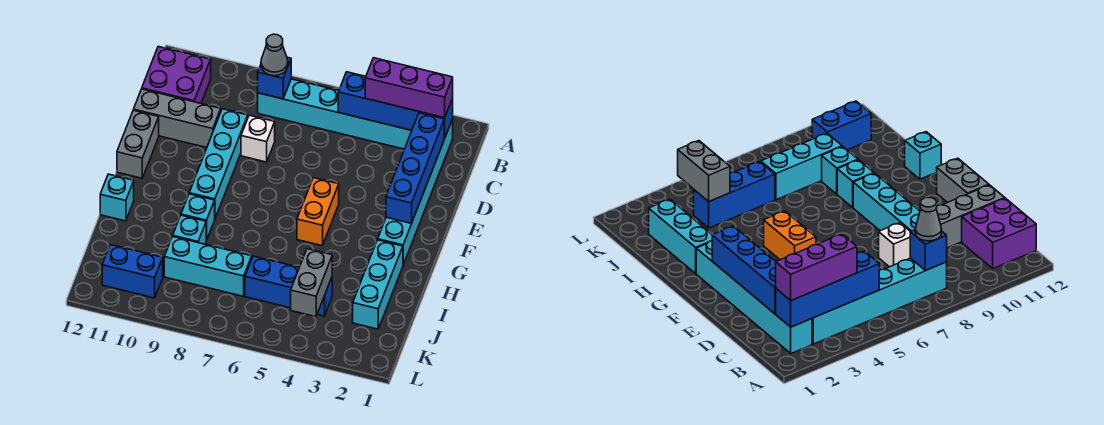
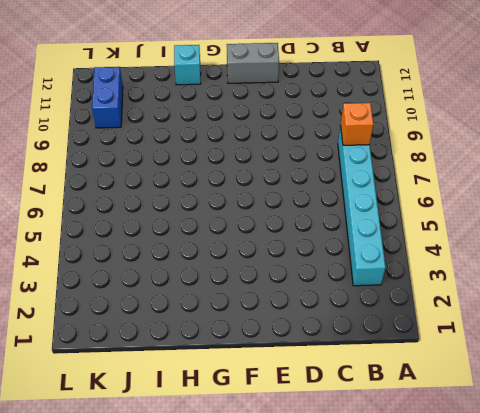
orange 1x1 brick [341,103,373,145] -> blue 1x1 brick [258,57,291,99]
none -> cyan 1x6 brick [378,119,453,265]
none -> purple 2x2 brick [142,47,211,103]
none -> white 1x1 brick [241,115,275,162]

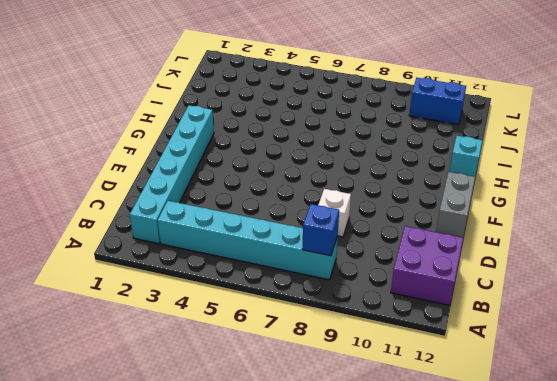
none -> cyan 1x4 brick [189,109,248,218]
none -> grey 1x3 brick [133,89,221,148]
none -> orange 1x2 brick [297,178,339,246]

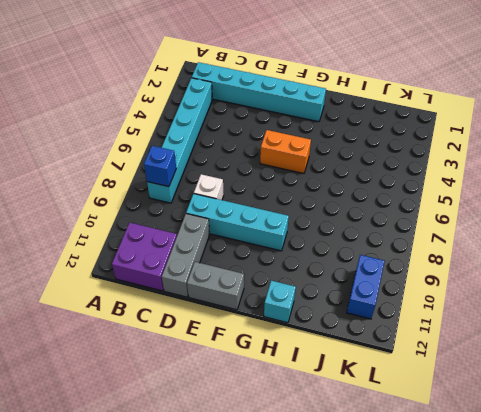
none -> cyan 1x3 brick [353,240,403,329]
none -> cyan 1x1 brick [181,194,215,240]
none -> cyan 1x1 brick [173,215,206,244]

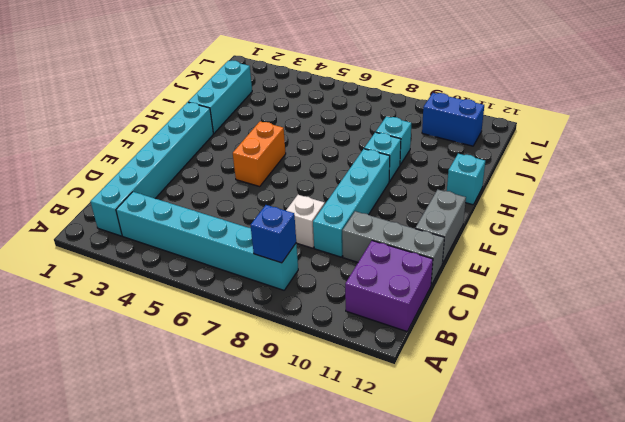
none -> blue 1x3 brick [245,256,332,316]
none -> cyan 1x3 brick [164,236,252,296]
none -> blue 1x4 brick [338,72,453,138]

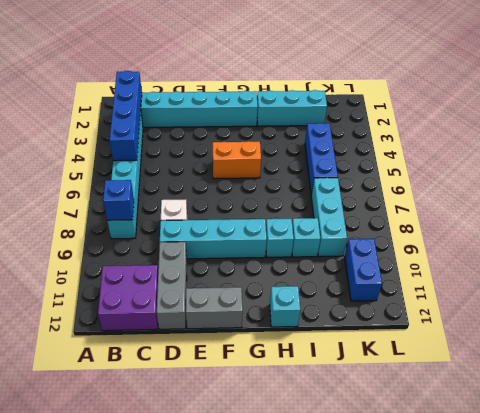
none -> blue 1x4 brick [386,113,444,224]
none -> grey 1x2 brick [291,249,332,317]
none -> purple 1x3 brick [365,58,453,118]

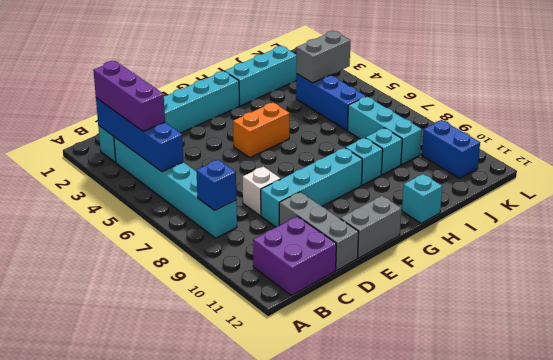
none -> blue 1x4 brick [386,113,444,224]
none -> grey 1x1 cone [261,34,288,76]

